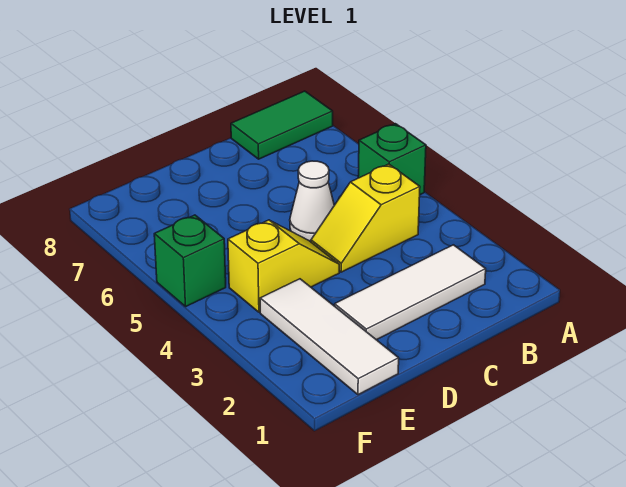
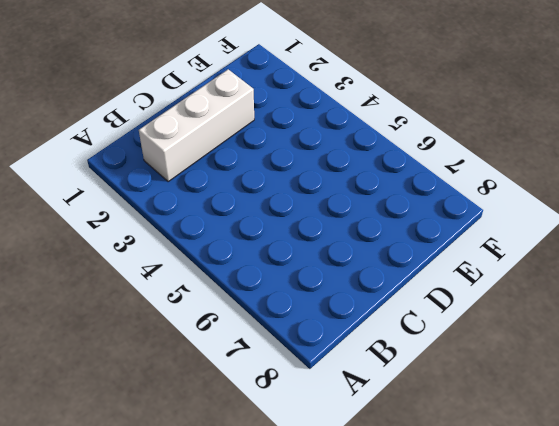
white 1x3 brick [139,69,254,182] -> white 1x3 tile [335,245,486,340]
none -> green 1x1 brick [358,124,426,195]
none -> green 1x2 tile [231,91,333,159]

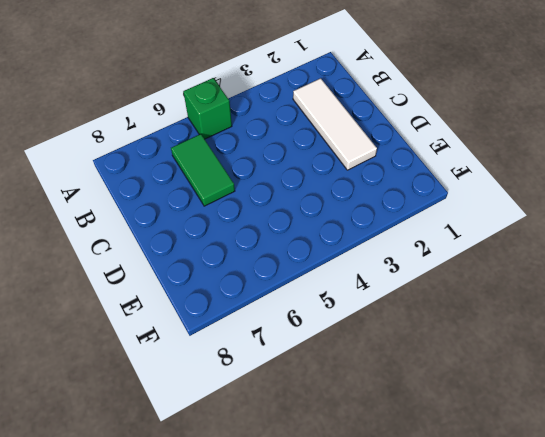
green 1x2 tile [171,134,235,206] -> green 1x2 tile moved to [231,91,333,159]
none -> yellow 1x2 slope [311,164,420,272]
none -> white 1x1 cone [290,161,334,241]

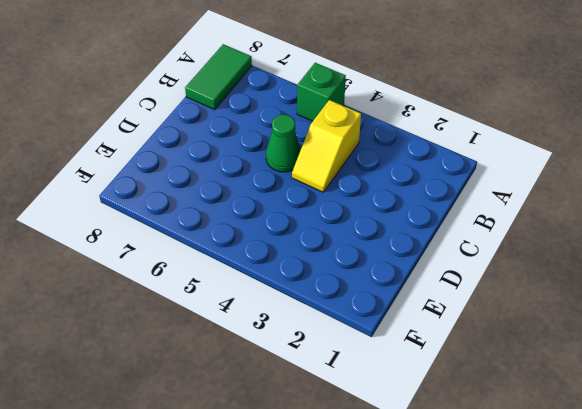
green 1x1 cone [266,115,301,172] -> white 1x1 cone [290,161,334,241]
none -> white 1x3 tile [335,245,486,340]
none -> yellow 1x2 slope [228,220,339,312]

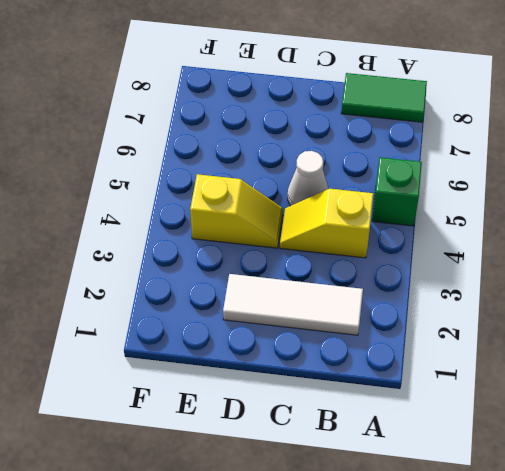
none -> white 1x3 tile [260,279,399,395]
none -> green 1x1 brick [154,215,226,306]

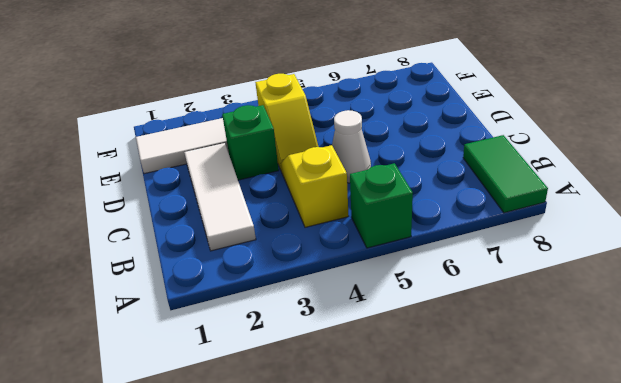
green 1x1 brick [222,105,279,180] -> green 1x1 brick moved to [154,215,226,306]

